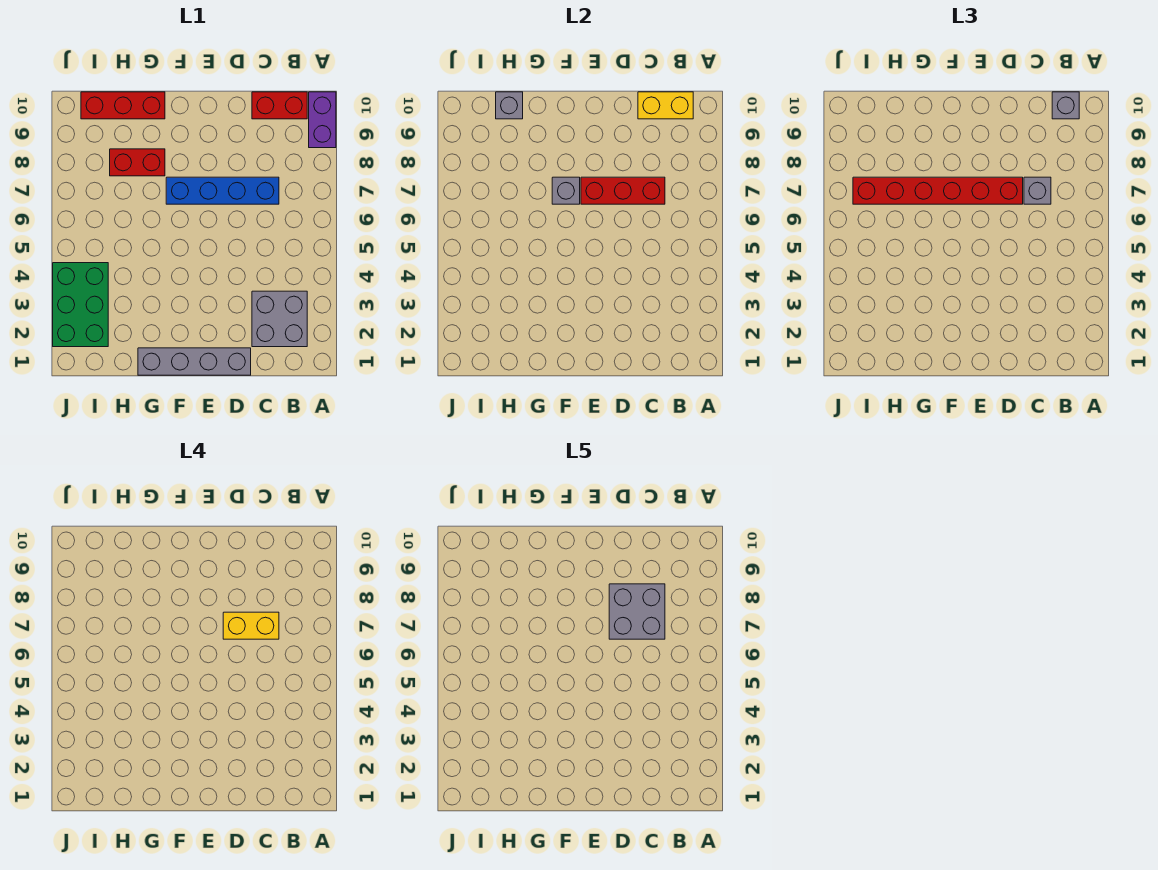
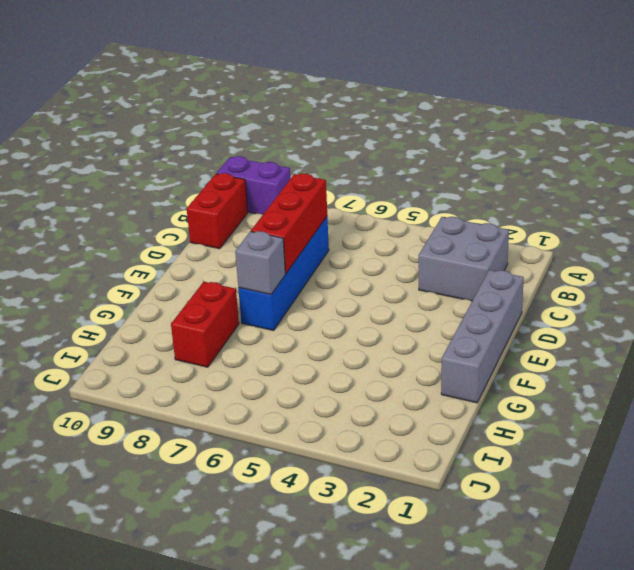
none -> red 1x3 brick [81,92,165,119]
none -> green 2x3 brick [53,263,108,347]
none -> yellow 1x2 brick [638,92,693,119]

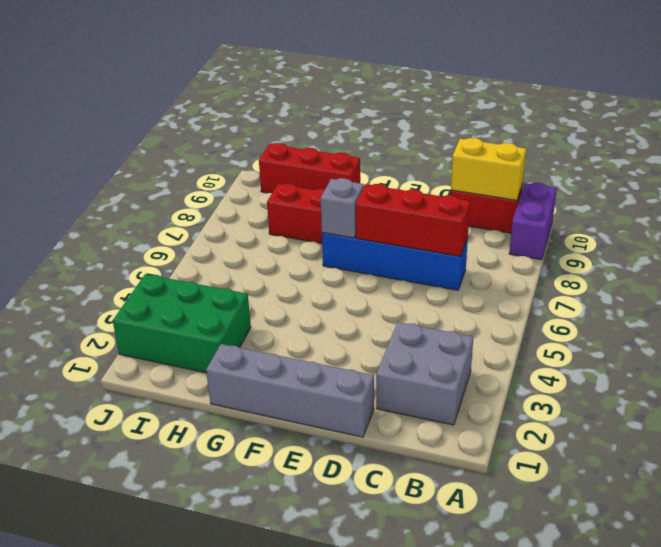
green 2x3 brick [113,274,251,373] -> green 2x3 brick turned to [53,263,108,347]
none -> grey 1x1 brick [496,92,523,119]
none -> grey 1x1 brick [1052,92,1079,119]
none -> grey 1x1 brick [1024,177,1051,204]

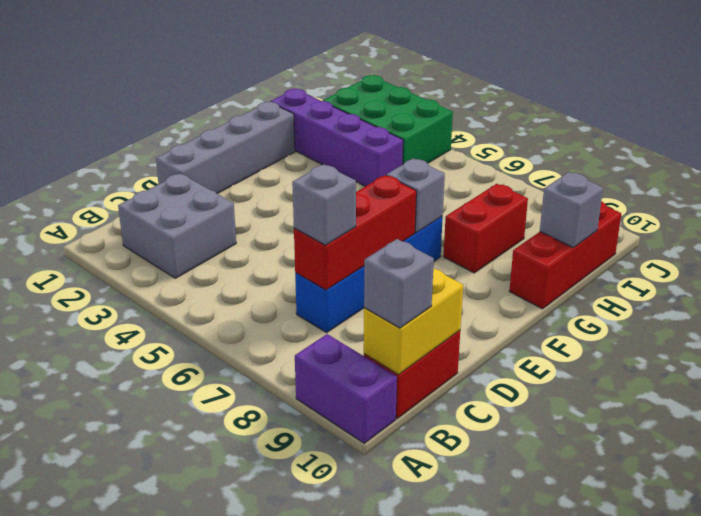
purple 1x4 brick [270,89,403,186] -> none
none -> red 1x6 brick [853,177,1023,204]
none -> yellow 1x2 brick [223,612,279,639]
none -> grey 2x2 brick [609,584,665,639]

